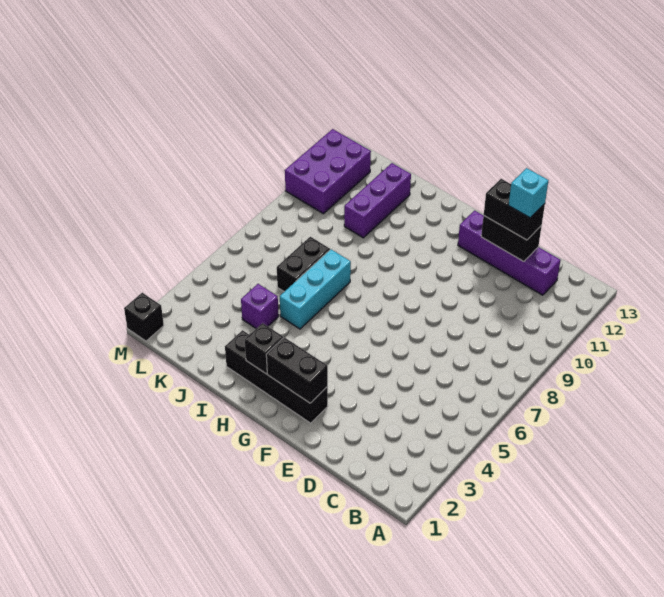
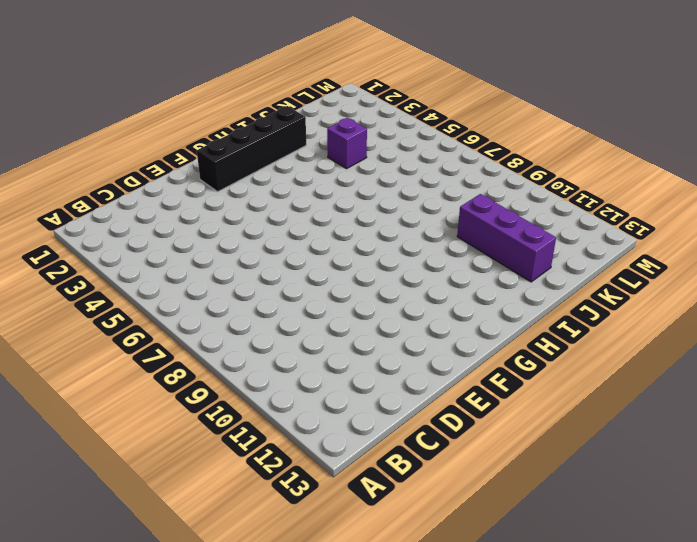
none -> purple 1x4 brick [458,211,561,295]
none -> cyan 1x3 brick [280,249,351,329]
none -> black 1x2 brick [277,237,330,292]

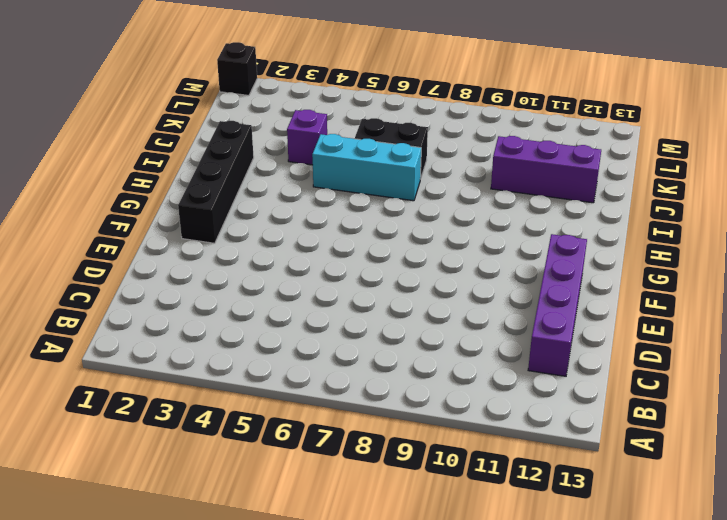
none -> purple 2x3 brick [285,129,371,214]
none -> black 1x2 brick [481,216,542,262]
none -> black 1x2 brick [266,337,328,403]

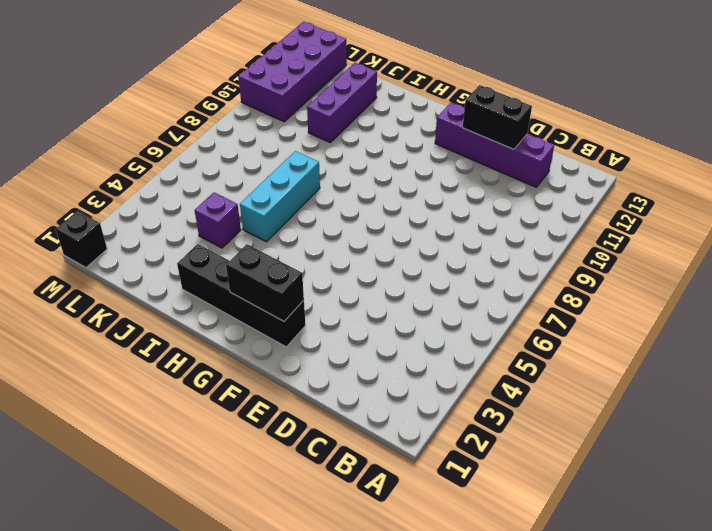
purple 2x4 brick [238,22,347,122] -> purple 2x3 brick [285,129,371,214]
none -> black 1x2 brick [277,237,330,292]
none -> black 1x1 brick [245,323,283,374]
none -> black 1x2 brick [484,179,545,240]

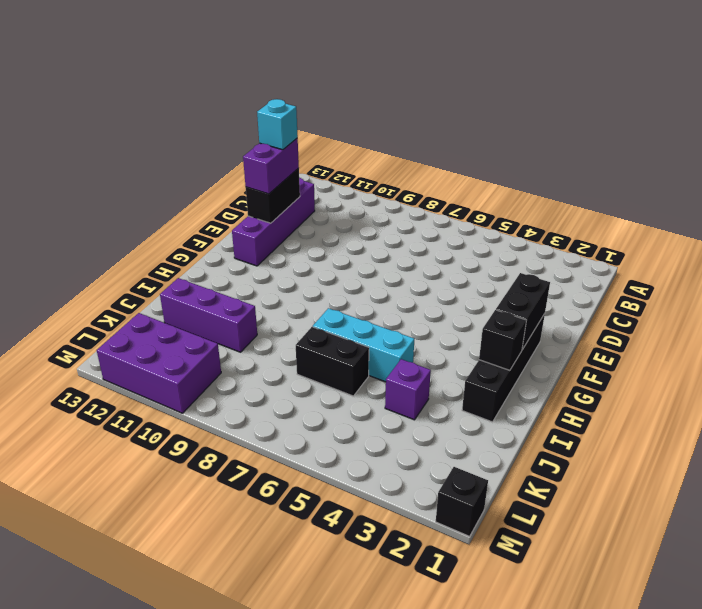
purple 1x2 brick [243,138,299,194] -> black 1x2 brick [484,179,545,240]

